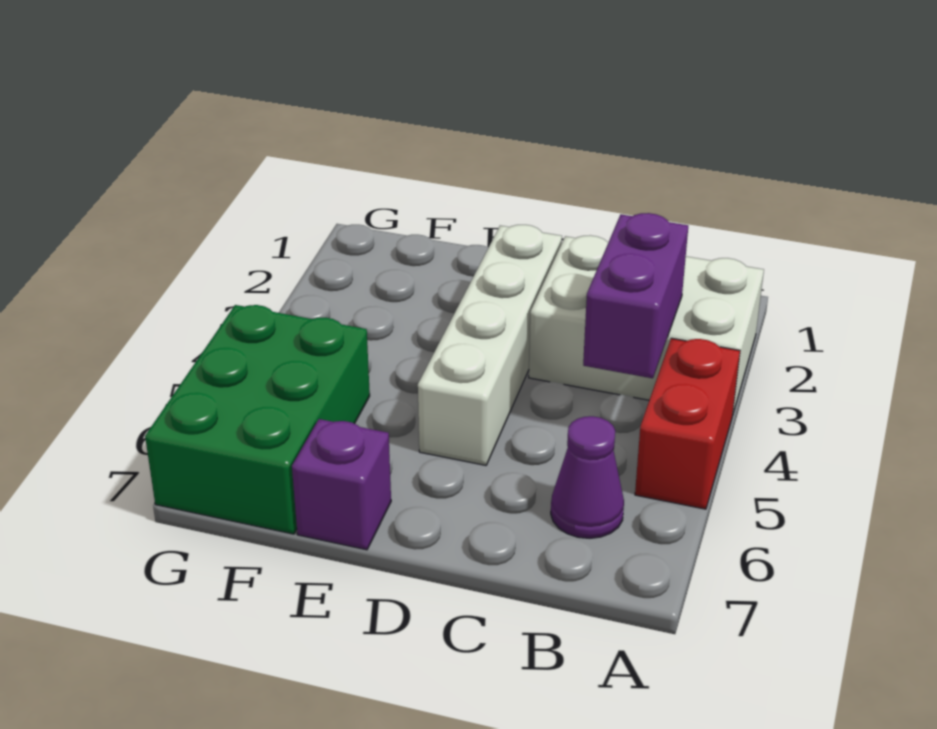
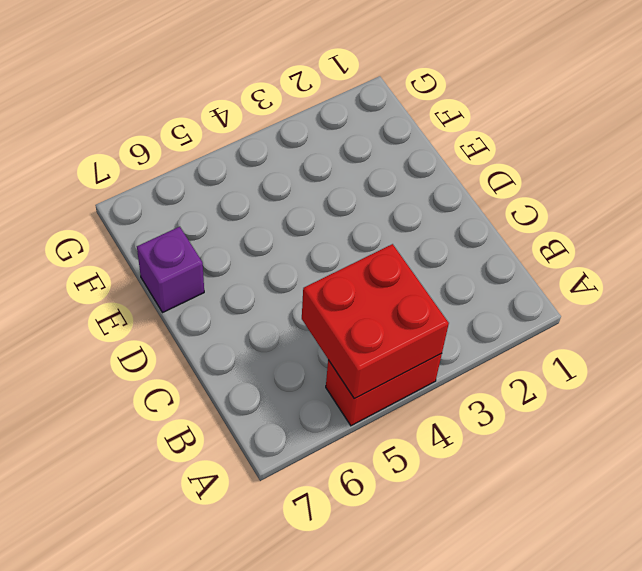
red 2x2 brick [302,244,449,399] -> purple 1x2 brick [583,213,688,378]
none -> white 2x3 brick [529,235,764,416]
none -> purple 1x1 cone [551,416,624,538]

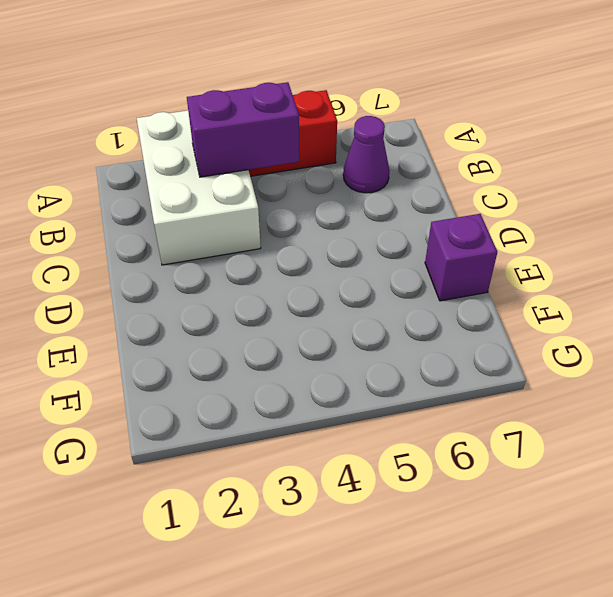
none -> white 1x4 brick [418,225,562,465]
none -> green 2x3 brick [145,305,370,534]

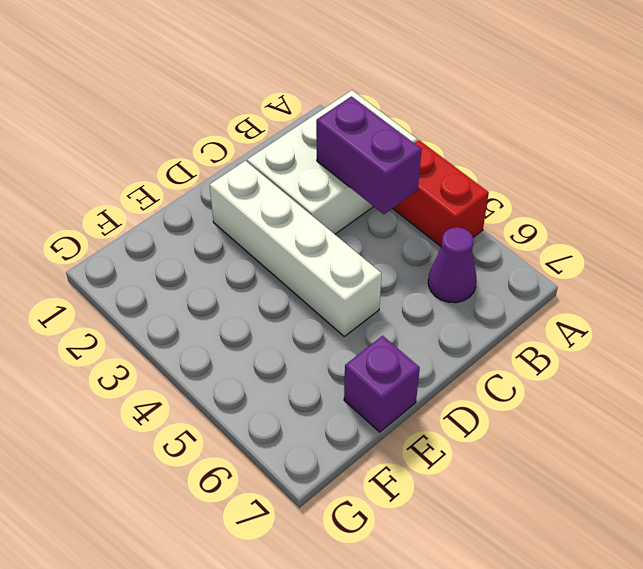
none -> green 2x3 brick [145,305,370,534]

